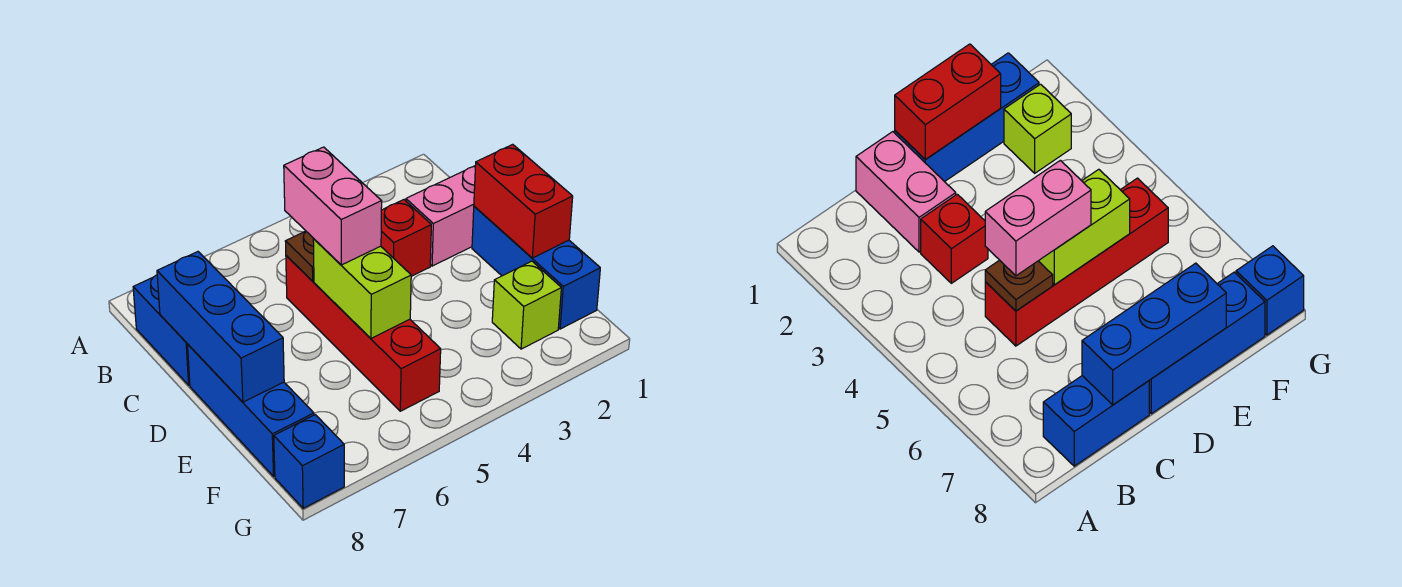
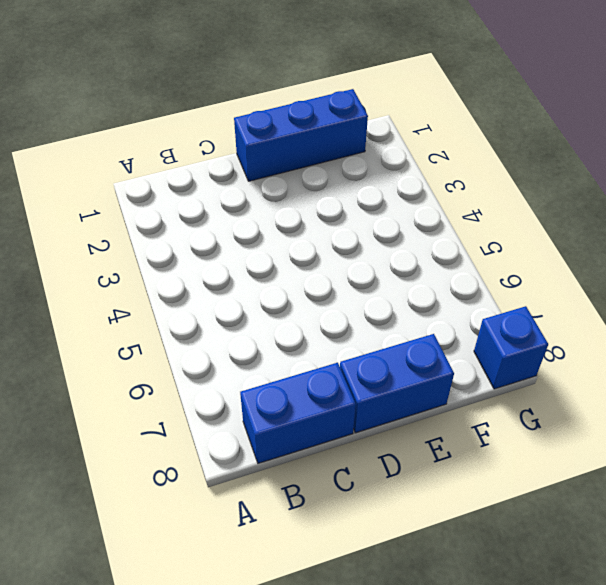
blue 1x2 brick [340,334,454,433] -> blue 1x3 brick [187,344,314,476]
none -> pink 1x2 brick [406,166,475,266]
none -> red 1x1 brick [381,200,431,276]
none -> red 1x4 brick [286,256,441,411]

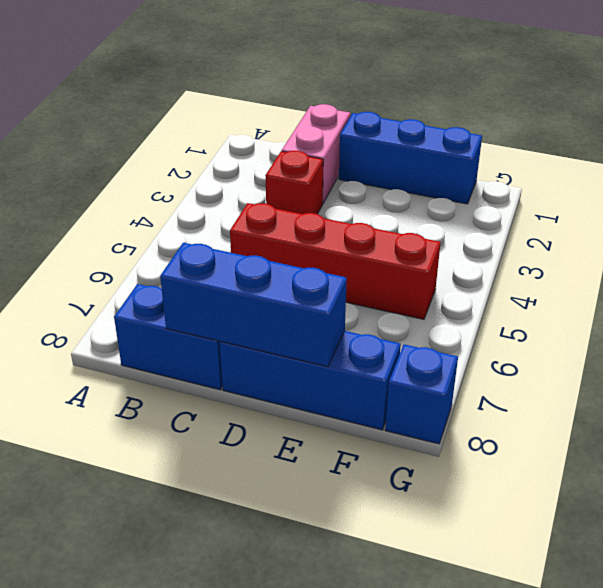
none -> lime 1x1 brick [492,261,561,349]
none -> brown 1x1 plate [285,231,314,281]
none -> red 1x2 brick [474,144,573,258]

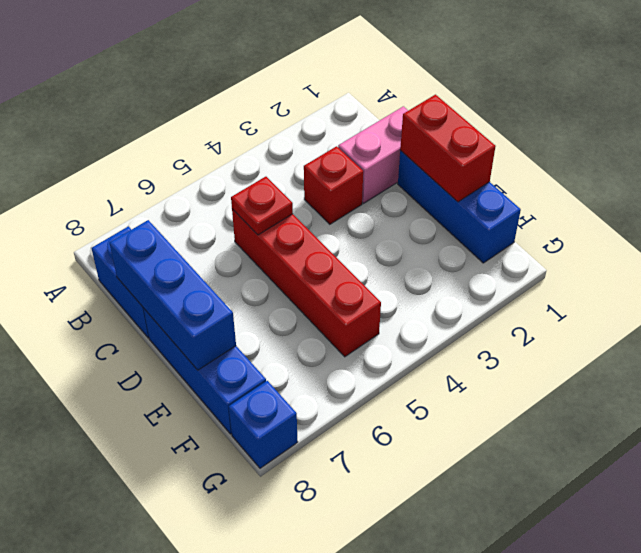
red 1x1 plate [231,177,293,235] -> brown 1x1 plate [285,231,314,281]
none -> lime 1x1 brick [492,261,561,349]
none -> lime 1x2 brick [313,239,411,338]
none -> pink 1x2 brick [284,147,382,265]

